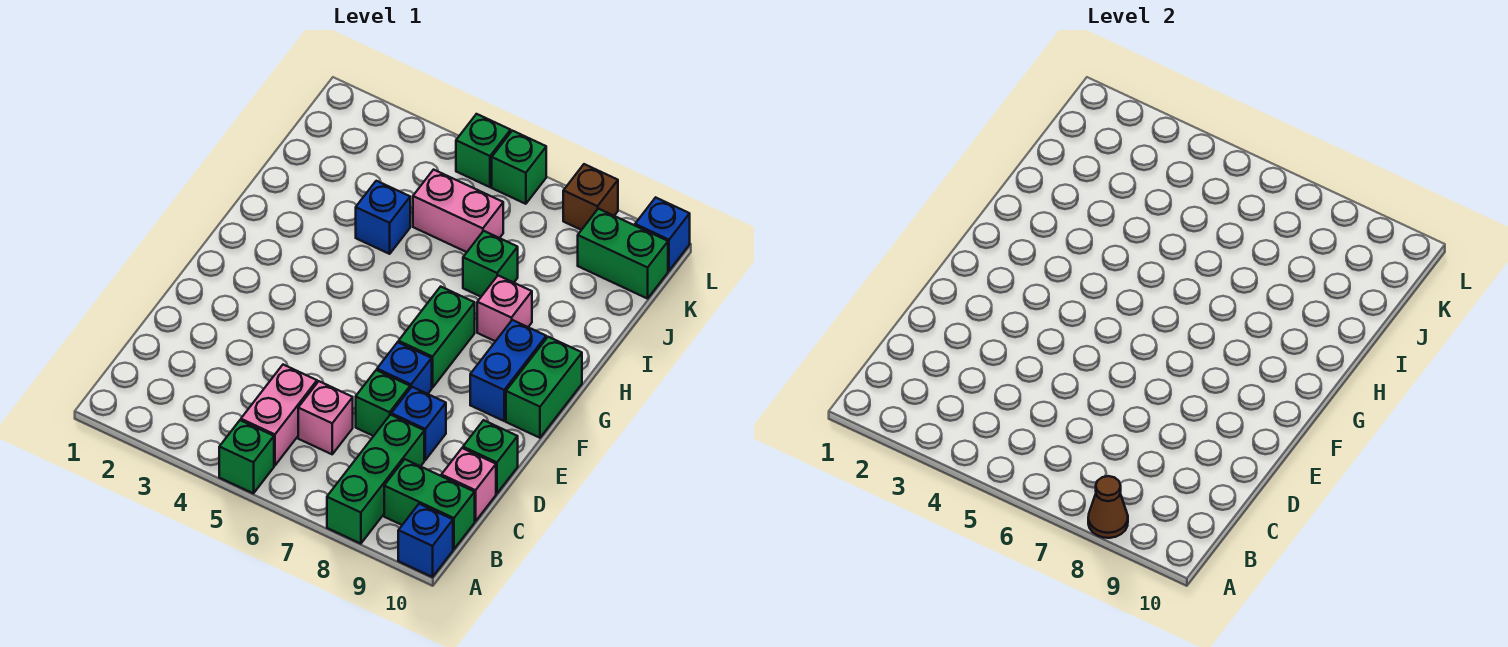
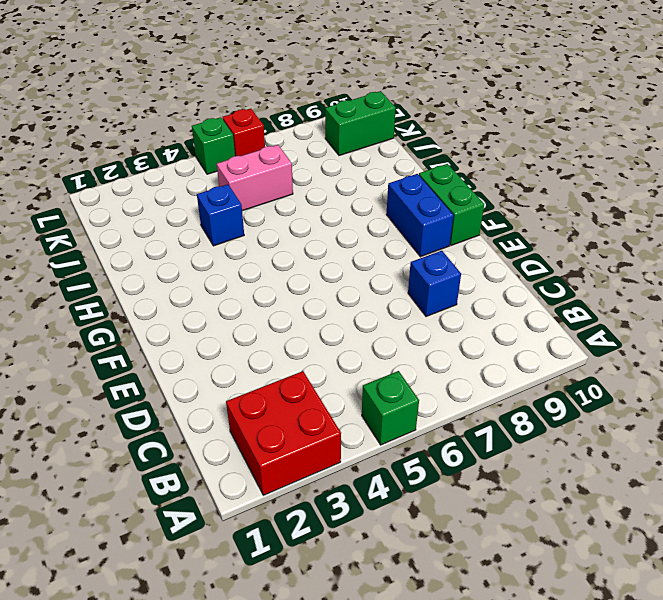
red 2x2 brick [226,371,341,495] -> none
red 1x1 brick [223,109,265,156] -> green 1x1 brick [492,131,546,204]
none -> green 1x3 brick [327,415,424,544]
none -> blue 1x1 brick [398,504,453,577]
none -> pink 1x2 brick [241,365,317,466]

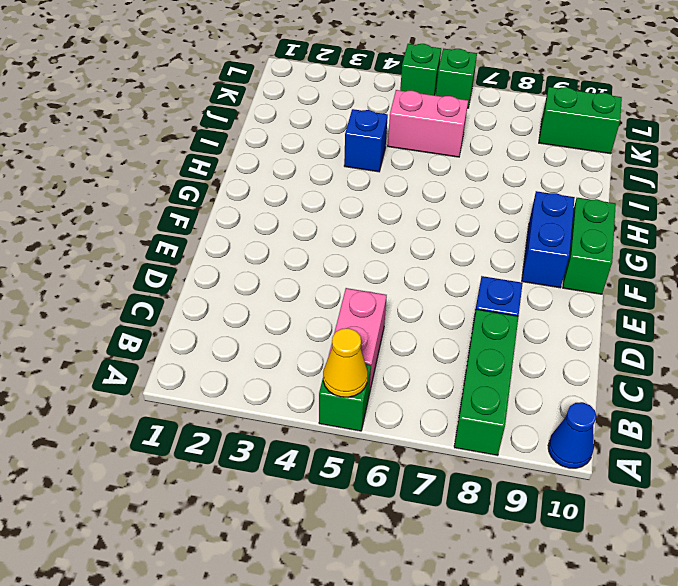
yellow 1x1 cone [323,328,368,397] -> none
blue 1x1 cone [548,402,597,468] -> blue 1x1 brick [398,504,453,577]
none -> green 1x2 brick [384,459,475,549]
none -> pink 1x1 brick [298,381,353,454]
none -> pink 1x1 brick [441,448,496,521]

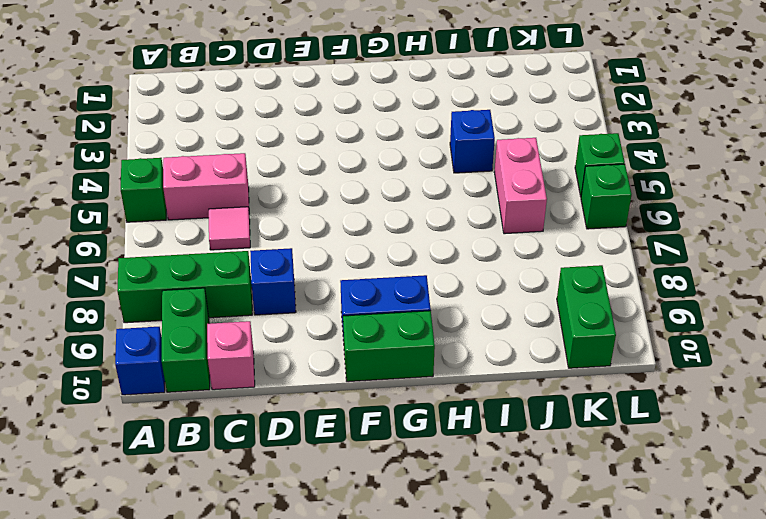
pink 1x1 tile [209,207,250,250] -> pink 1x1 brick [298,381,353,454]
none -> green 1x1 brick [356,370,410,436]
none -> green 1x1 brick [463,420,518,493]
none -> blue 1x1 brick [377,342,432,394]

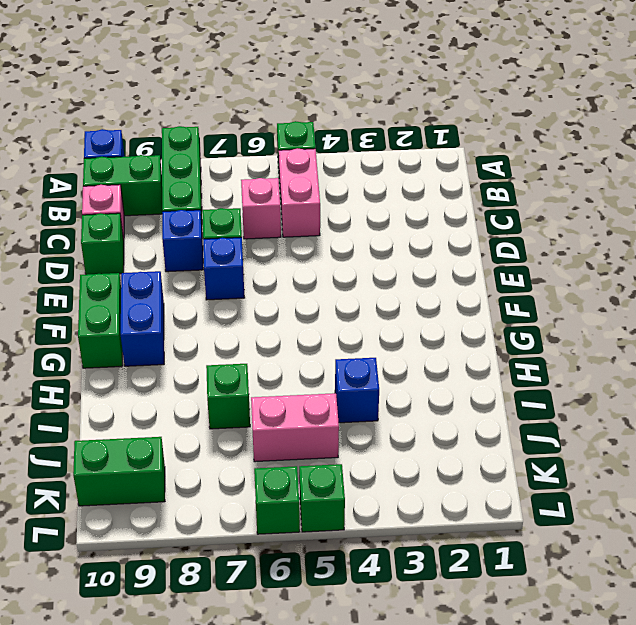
none -> green 1x2 brick [399,287,475,388]
none -> pink 1x1 brick [477,276,532,341]
none -> brown 1x1 brick [563,164,618,230]

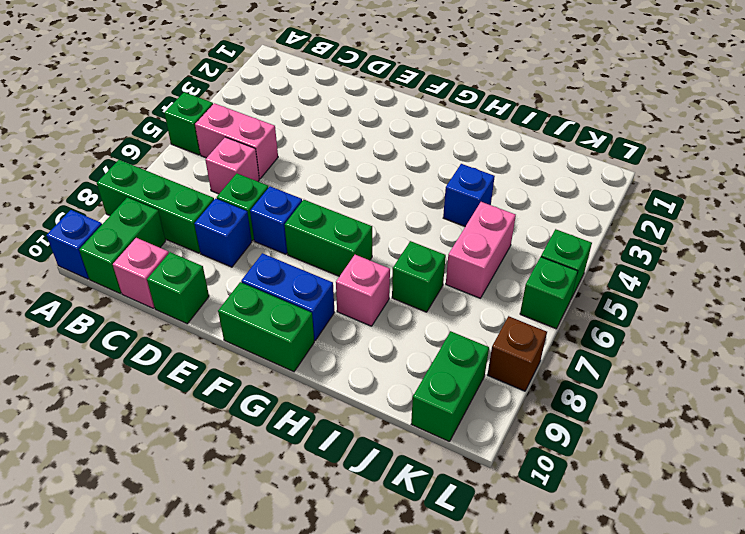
none -> blue 1x1 brick [635,197,690,271]
none -> brown 1x1 cone [1088,476,1128,538]

